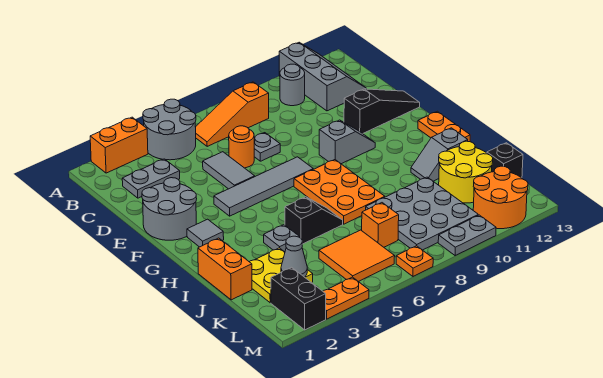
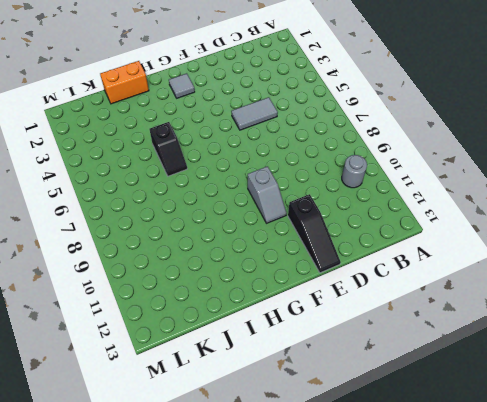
none -> orange 1x2 brick [90,117,148,173]
none -> grey 2x2 round brick [143,99,196,160]
none -> grey 2x3 slope [279,43,367,111]
none -> orange 1x3 slope [196,82,269,146]

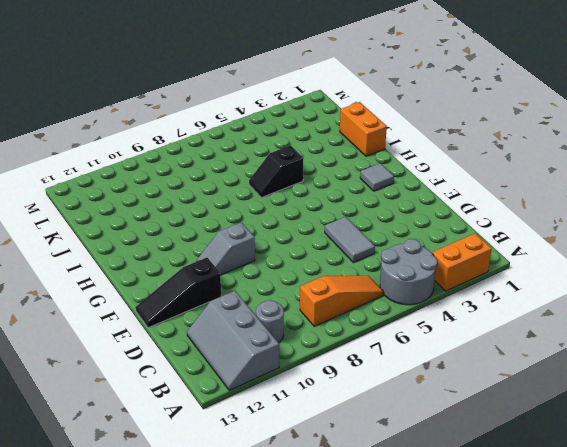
none -> grey 1x2 plate [122,159,180,198]
none -> orange 1x1 round brick [229,126,254,168]
none -> grey 1x1 plate [254,133,280,161]
none -> grey 2x2 round brick [142,178,197,240]

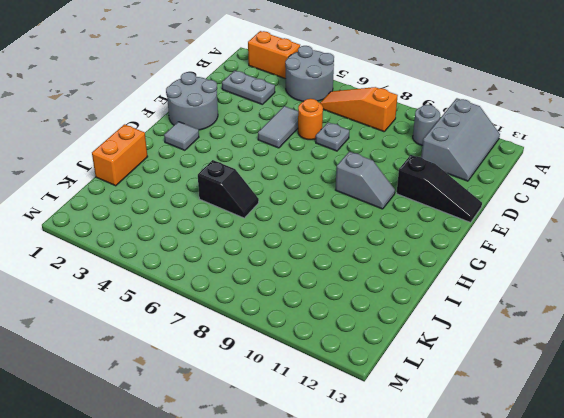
none -> grey 1x4 tile [214,157,313,216]
none -> orange 2x3 plate [294,160,385,224]
none -> orange 1x2 plate [418,111,470,142]
none -> grey 1x1 plate [264,225,300,252]

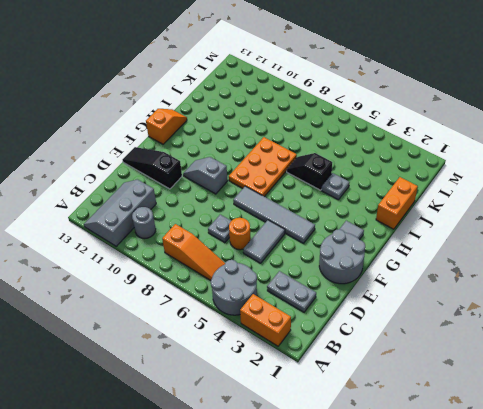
orange 1x2 slope [146,109,187,144] -> orange 1x2 plate [418,111,470,142]
none -> grey 1x2 slope [411,128,468,181]
none -> yellow 2x2 plate [250,248,313,303]
none -> grey 3x3 plate [366,177,478,250]
none -> yellow 2x2 round brick [439,141,493,203]

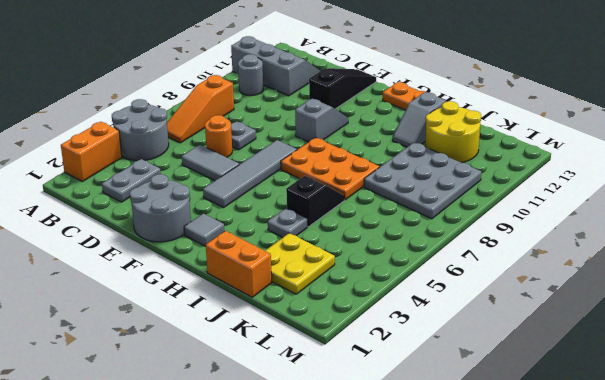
none -> orange 2x2 tile [319,230,395,282]
none -> orange 1x1 brick [362,203,399,247]
none -> black 1x1 brick [487,143,523,178]
none -> black 1x2 brick [271,267,326,330]

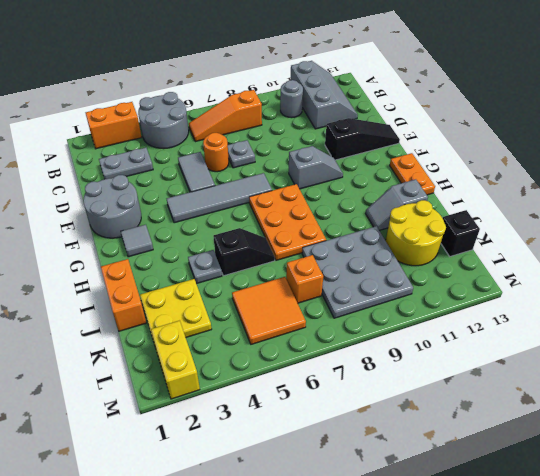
yellow 1x2 brick [151,320,200,399] -> black 1x2 brick [271,267,326,330]
none -> orange 2x2 round brick [473,166,528,229]
none -> orange 1x2 plate [323,277,369,319]
none -> orange 1x1 plate [396,246,433,276]
none -> grey 1x2 plate [438,215,496,256]

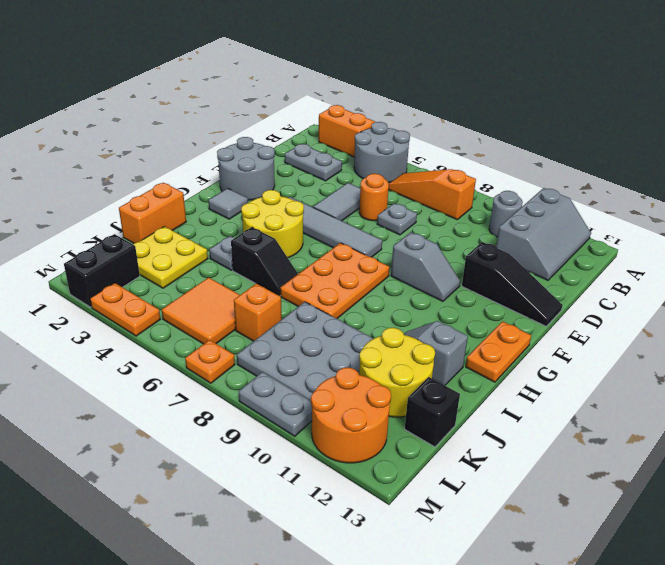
yellow 2x2 round brick [241,190,304,258] -> none
none -> grey 1x1 cone [281,236,307,277]

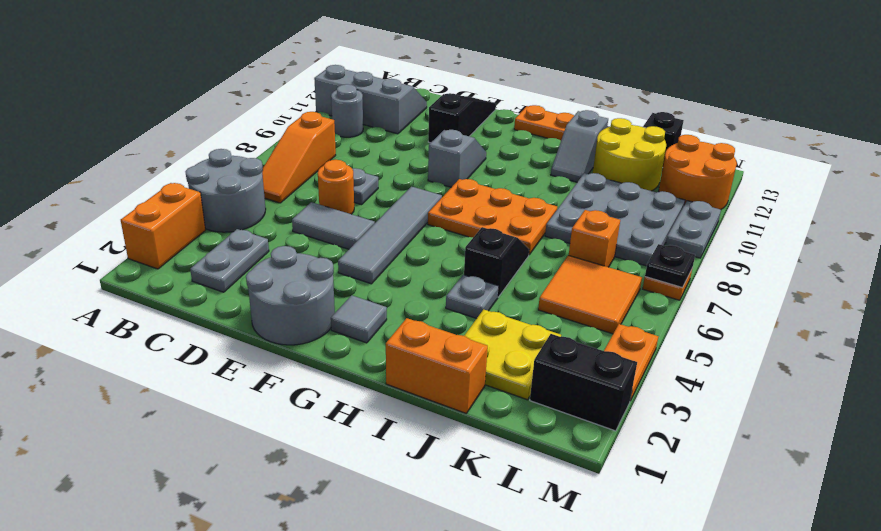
black 1x1 plate [645,244,695,288] -> none
none -> grey 1x1 cone [281,236,307,277]

